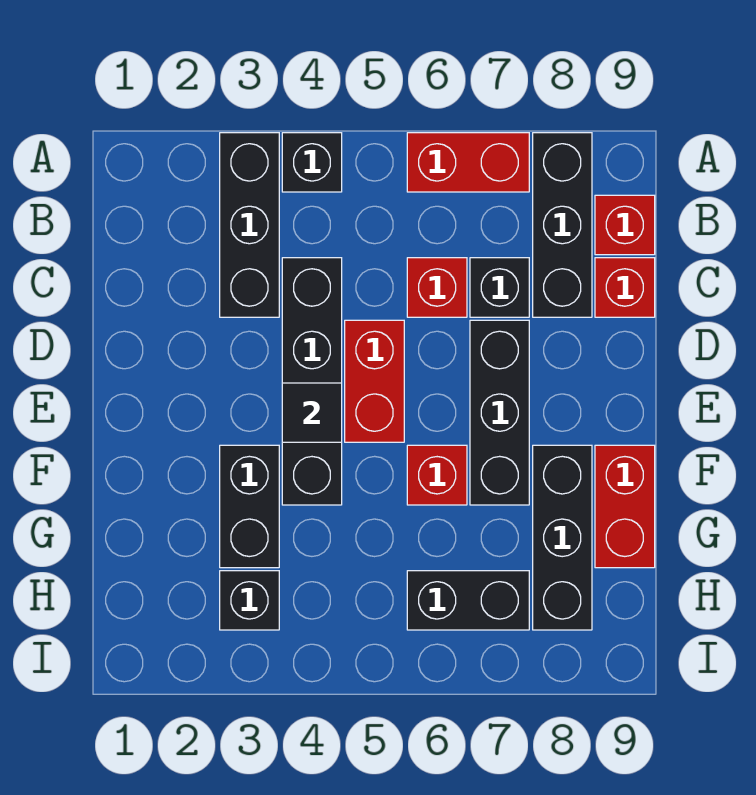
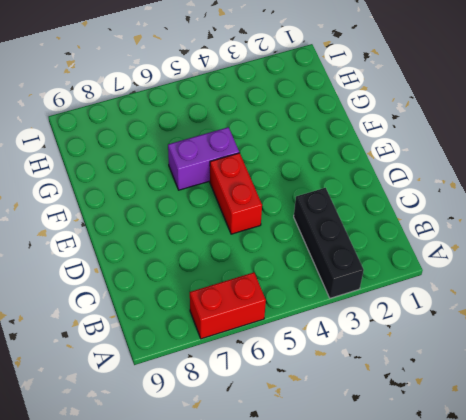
purple 1x2 brick [168,127,239,190] -> red 1x1 brick [407,445,467,505]
none -> black 1x1 brick [282,133,342,192]
none -> black 1x3 brick [533,133,592,317]
none -> red 1x1 brick [595,195,655,255]

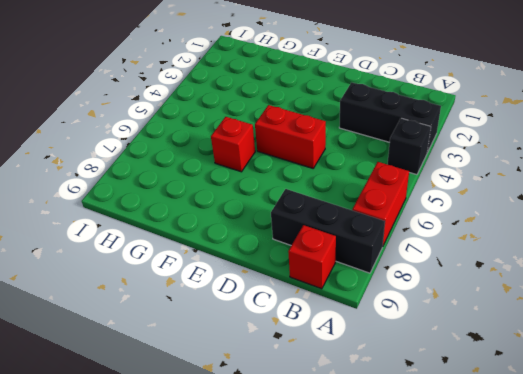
none -> black 1x4 brick [282,258,342,505]
none -> red 1x1 brick [407,258,467,317]
none -> black 1x1 brick [470,258,529,317]

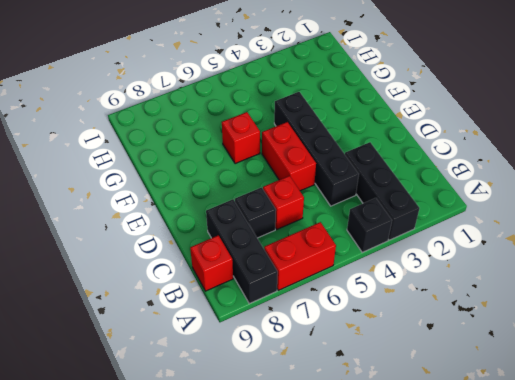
none -> red 1x1 brick [595,258,655,317]
none -> black 1x3 brick [470,320,529,505]
none -> black 1x2 brick [220,445,279,568]

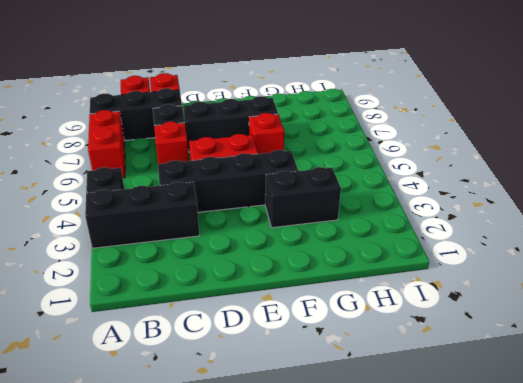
none -> black 1x3 brick [533,445,592,630]
none -> red 1x2 brick [595,445,655,568]
none -> black 1x1 brick [220,571,279,630]

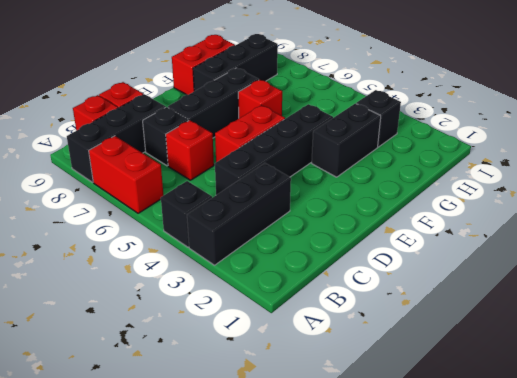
none -> black 1x2 brick [407,571,529,630]
none -> black 1x1 tile [282,383,342,442]

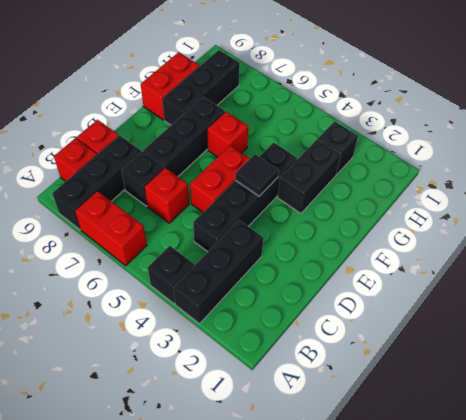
none -> black 1x2 brick [407,571,529,630]

